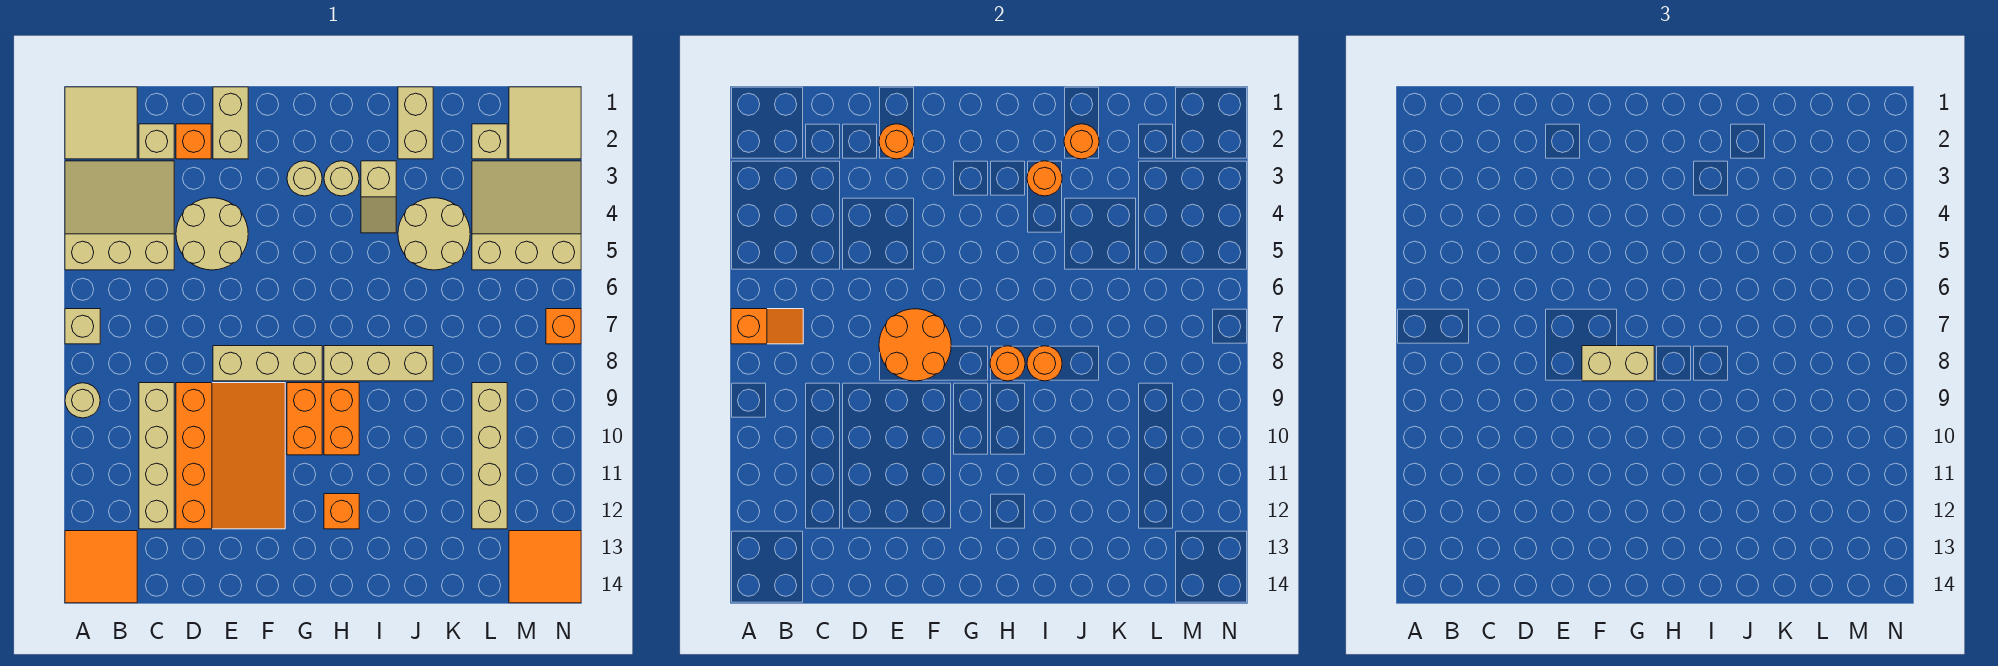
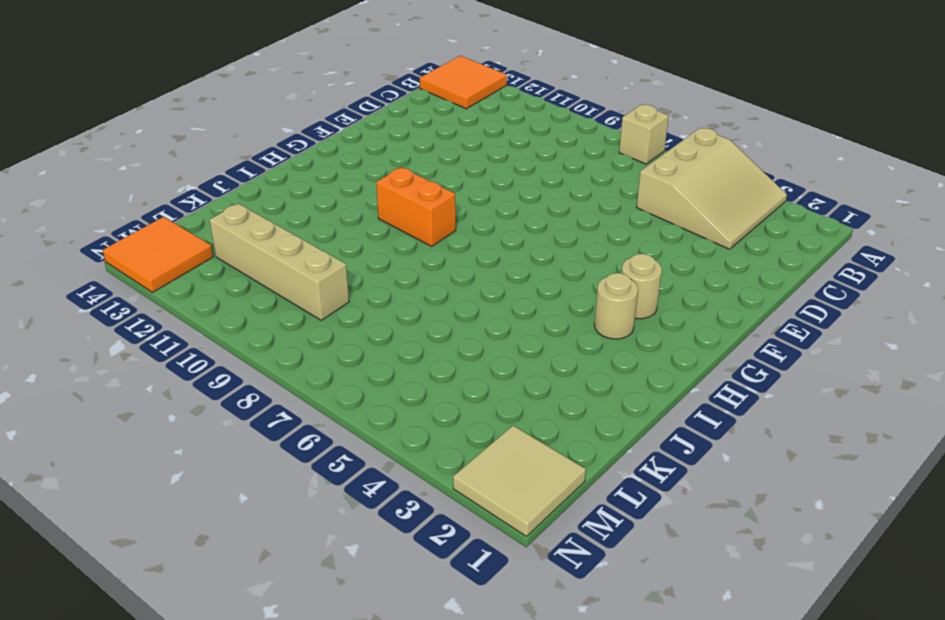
none -> tan 2x2 tile [65,87,137,159]
none -> tan 1x1 round brick [65,383,100,418]
none -> tan 1x1 brick [139,124,174,159]
none -> tan 1x4 brick [139,383,174,529]

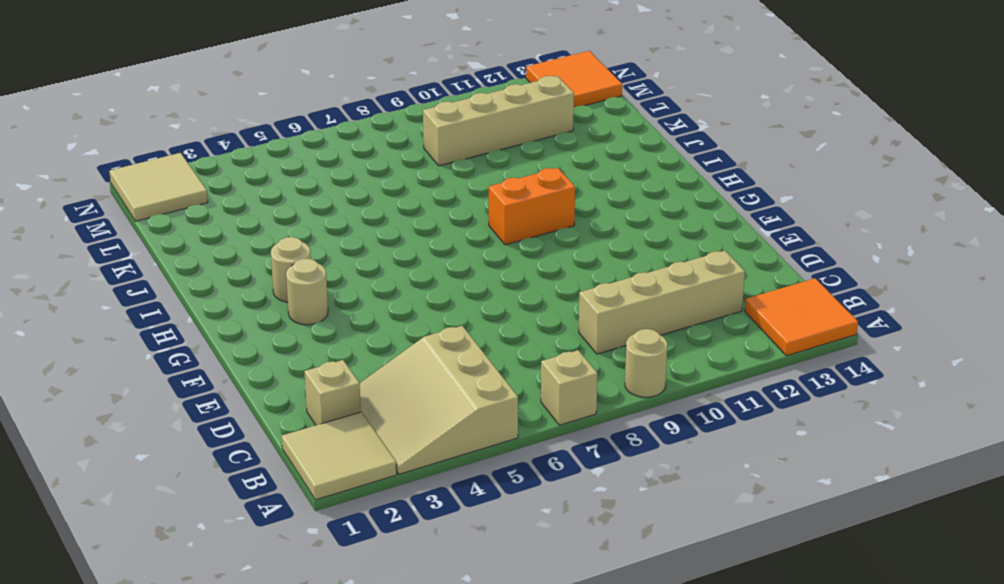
none -> orange 1x1 brick [176,124,211,159]
none -> tan 2x2 round brick [176,198,248,270]
none -> orange 3x4 slope [176,383,285,529]
none -> tan 1x2 brick [213,87,248,159]

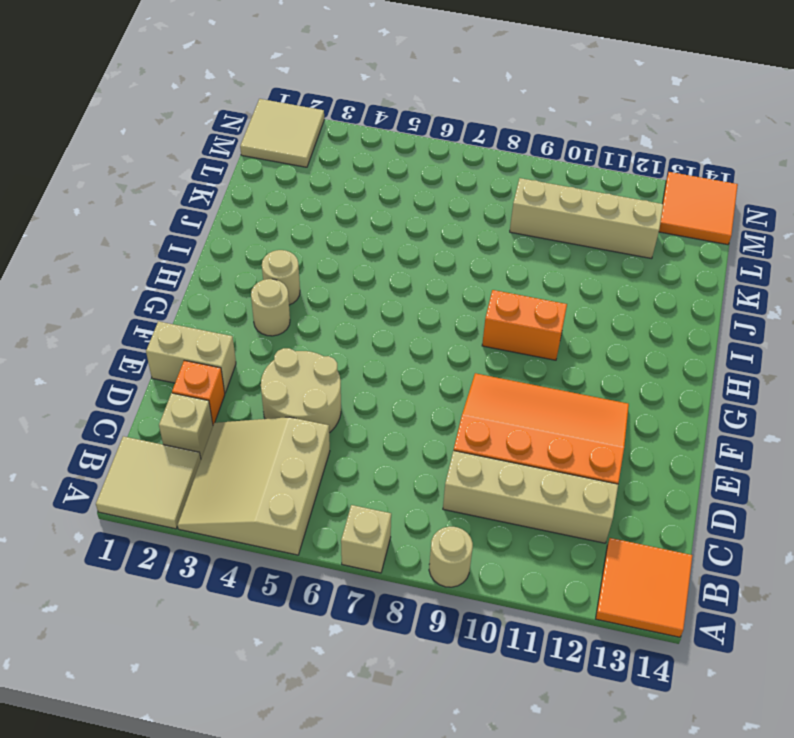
none -> tan 1x3 brick [213,346,322,381]
none -> orange 1x2 brick [287,383,322,455]
none -> tan 1x3 brick [324,346,433,381]
none -> orange 1x1 brick [324,494,359,529]

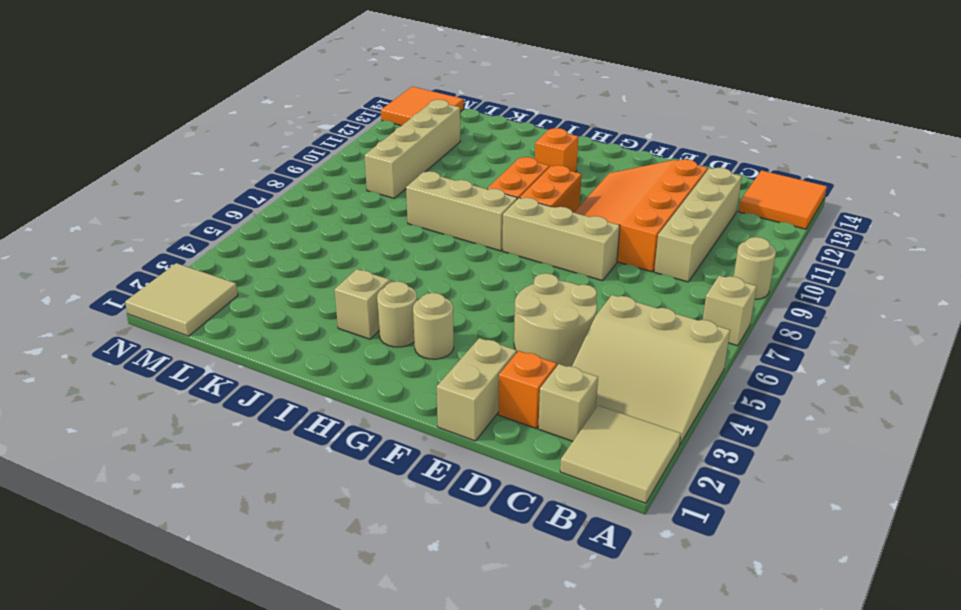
none -> tan 1x2 brick [398,87,433,159]
none -> tan 2x2 round brick [398,198,470,270]
none -> tan 1x1 brick [472,124,507,159]
none -> tan 3x3 slope [472,161,581,270]

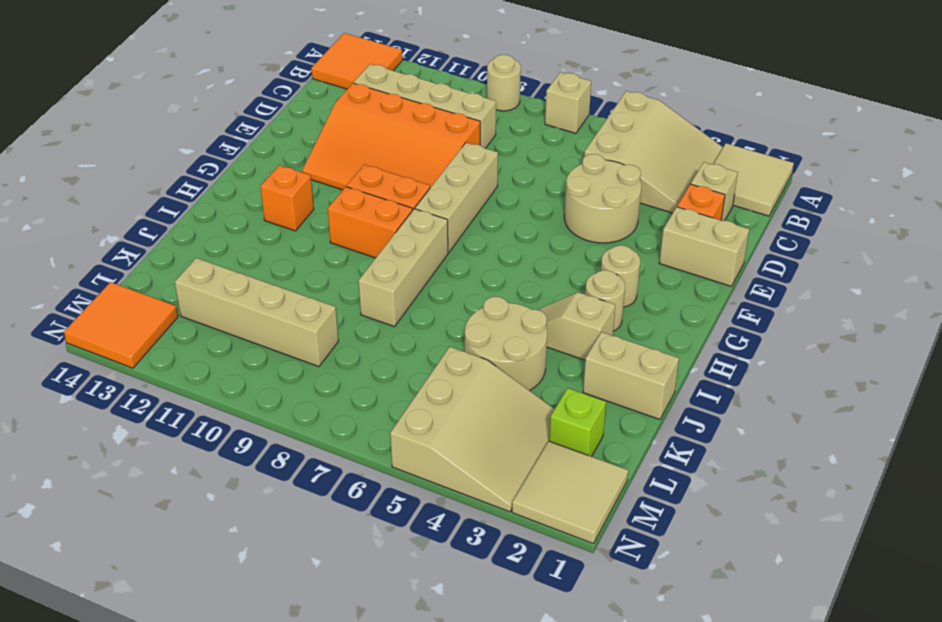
lime 1x1 brick [549,388,606,457] -> tan 1x1 brick [472,124,507,159]
none -> orange 1x1 brick [546,309,581,344]
none -> orange 1x2 slope [731,309,803,344]
none -> orange 1x1 round brick [879,124,914,159]
none -> orange 2x2 round brick [879,309,951,381]

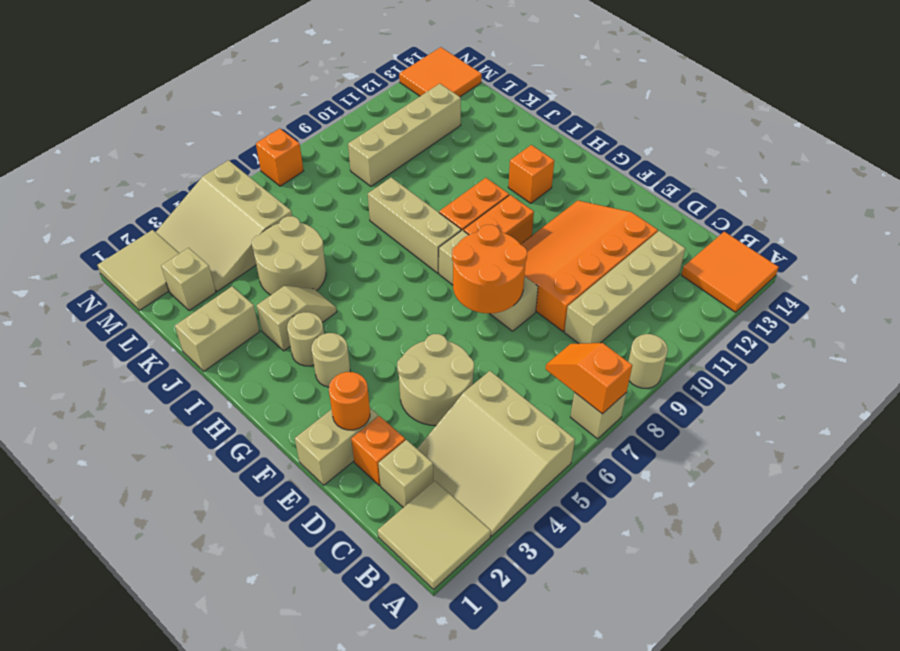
none -> orange 1x1 round brick [990,346,1025,381]
none -> orange 1x1 round brick [1027,161,1062,196]
none -> orange 1x1 round brick [1027,346,1062,381]
none -> orange 1x1 round brick [1064,124,1099,159]

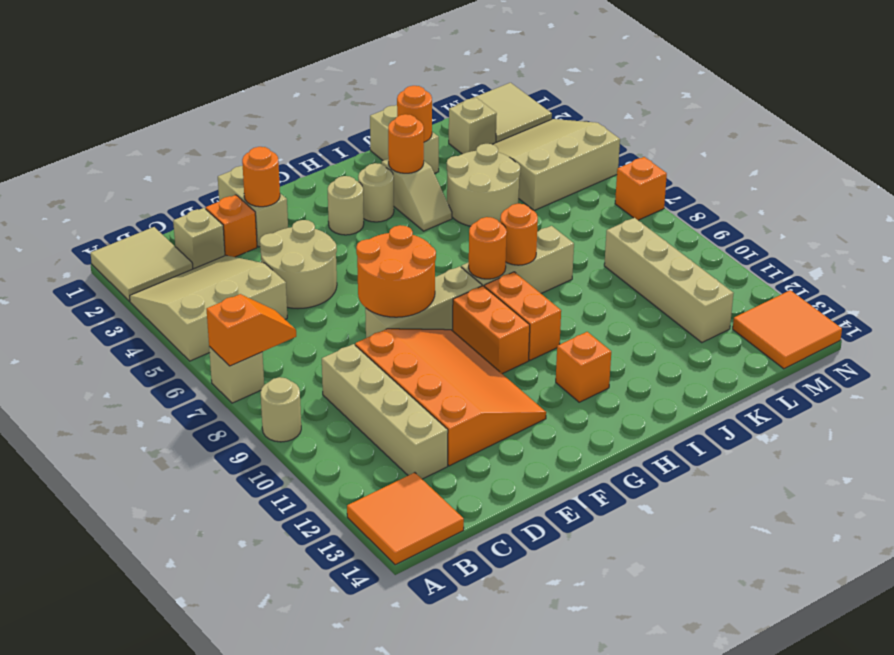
none -> tan 1x2 brick [1582,346,1654,381]

